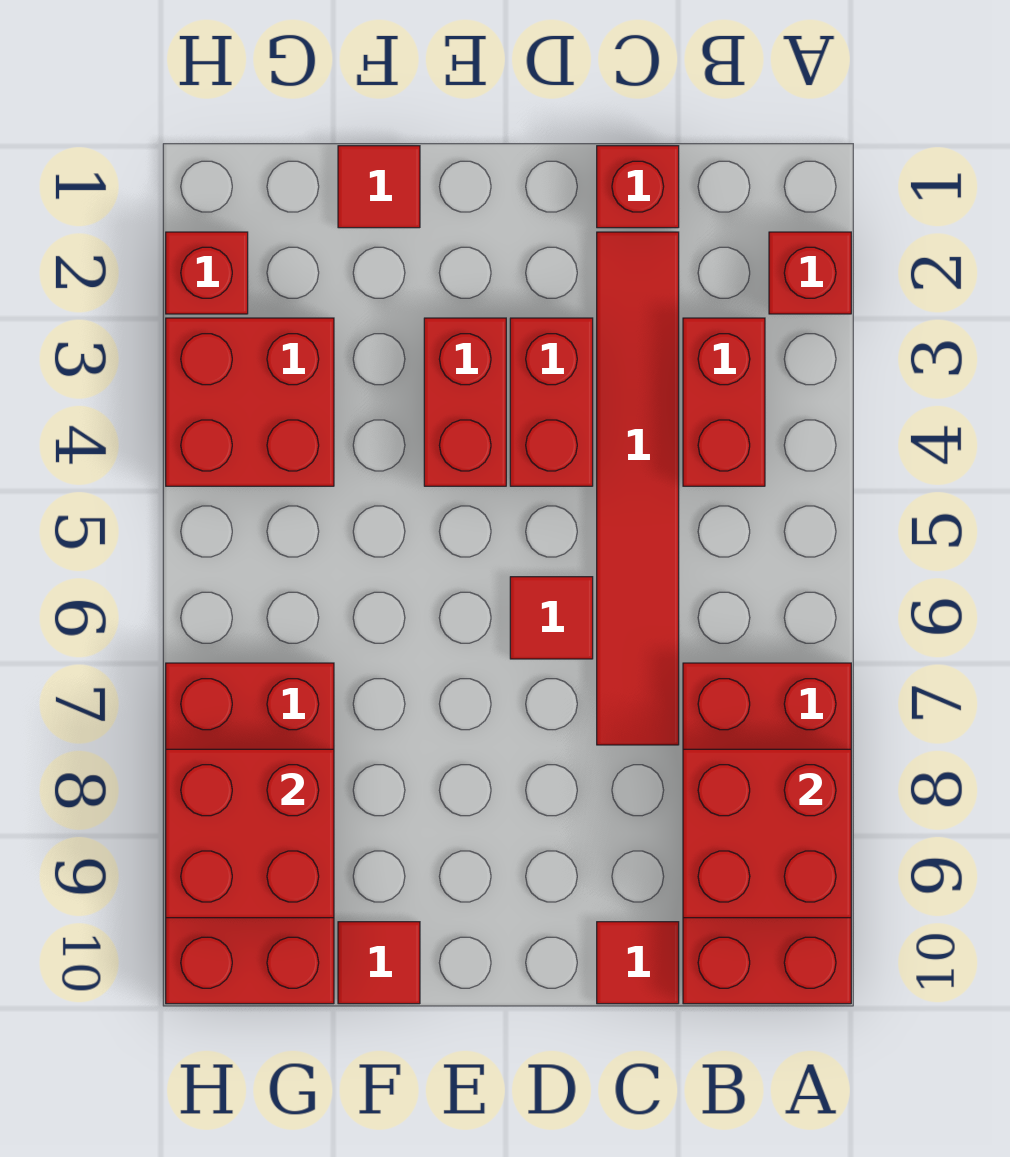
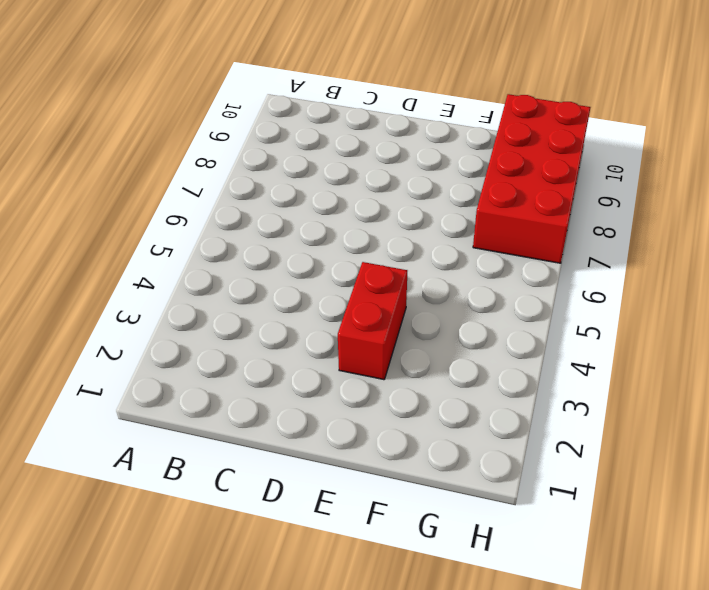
none -> red 1x1 brick [769,232,851,314]
none -> red 2x4 brick [683,663,851,1004]
none -> red 1x2 brick [683,318,765,486]

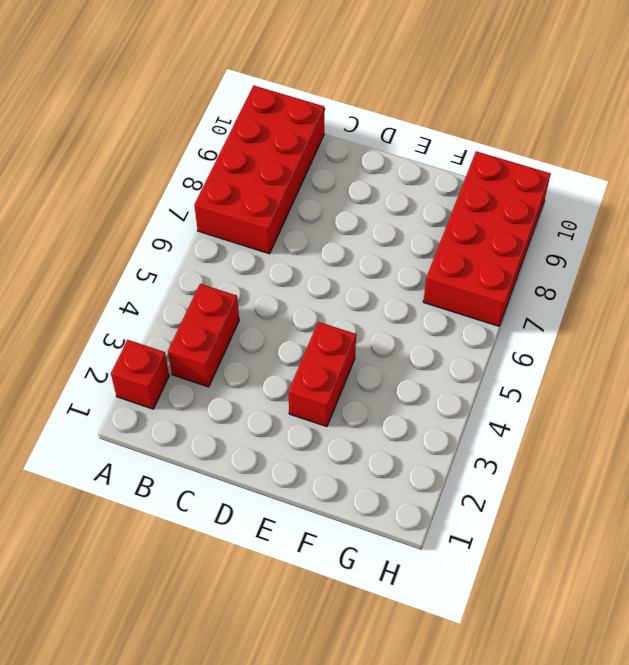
none -> red 1x1 brick [597,146,679,228]
none -> red 1x6 tile [597,232,679,745]
none -> red 1x1 tile [597,922,679,1004]

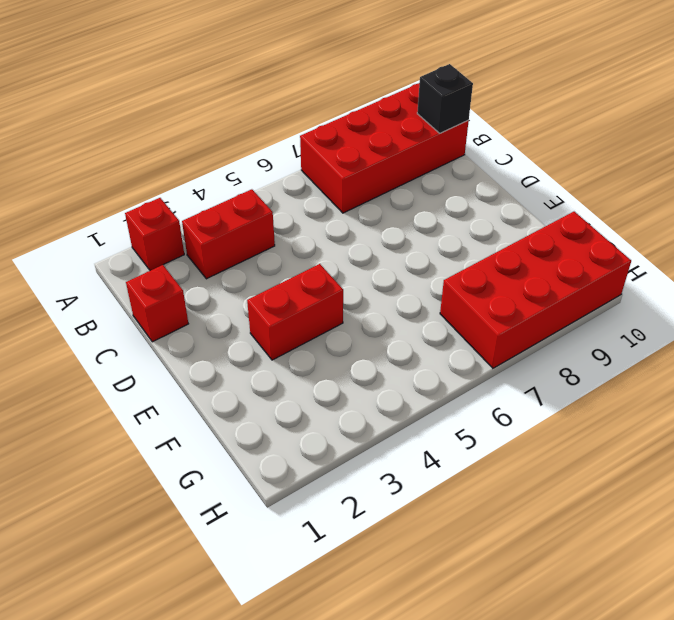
black 1x1 brick [417,64,473,133] -> none
none -> red 1x6 tile [597,232,679,745]
none -> red 1x1 tile [597,922,679,1004]
none -> red 1x2 brick [510,318,593,486]

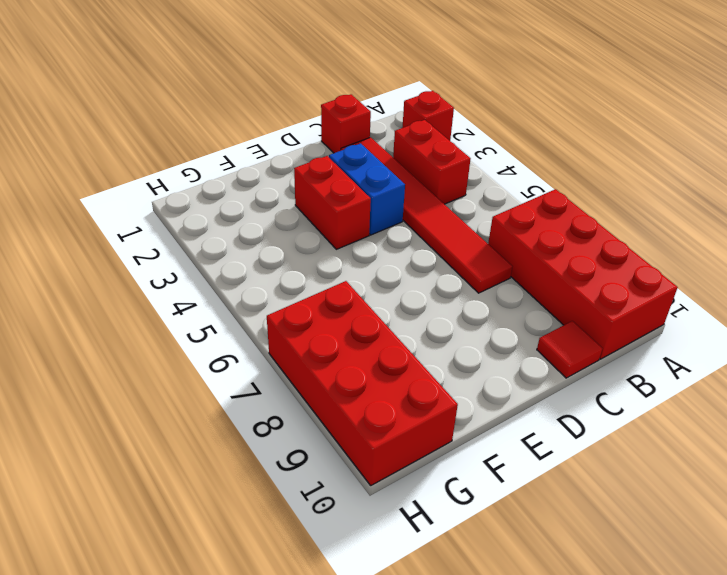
blue 1x2 brick [329,143,405,235] -> red 1x2 brick [510,318,593,486]
none -> red 1x1 tile [510,577,593,659]
none -> red 1x1 tile [338,146,420,228]
none -> red 1x1 tile [338,922,420,1004]

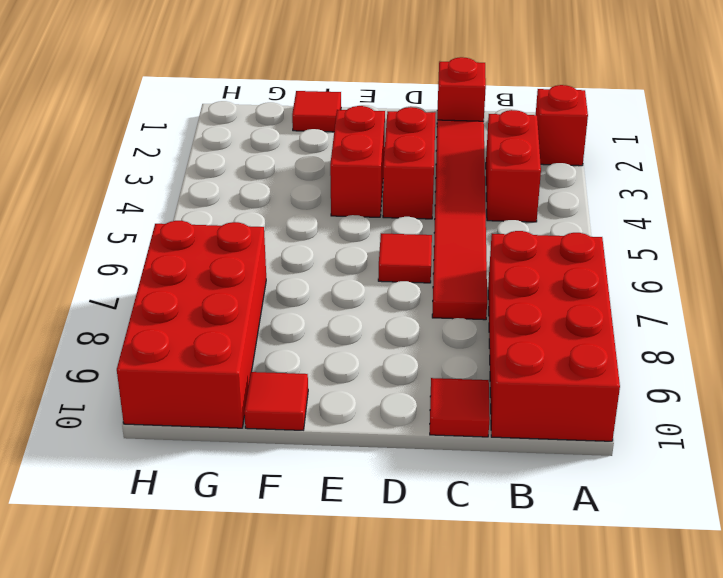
none -> red 2x2 brick [166,318,334,486]
none -> red 1x1 brick [166,232,248,314]
none -> red 2x2 brick [683,749,851,918]

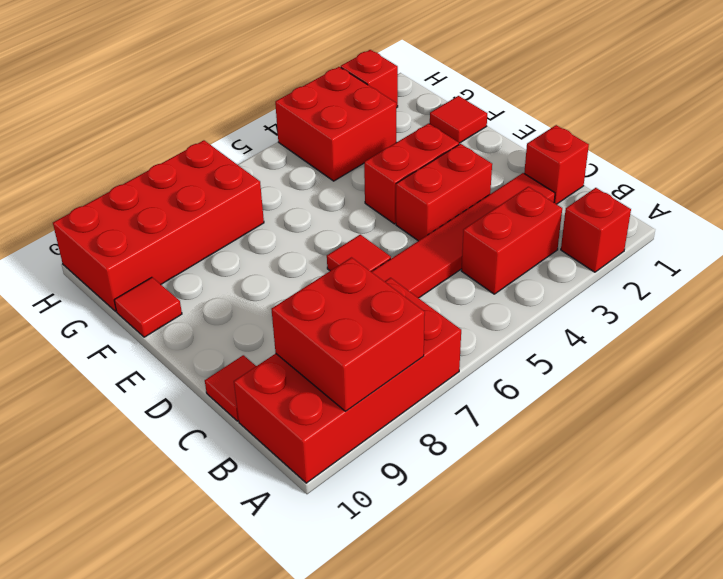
none -> red 2x2 brick [166,749,334,918]

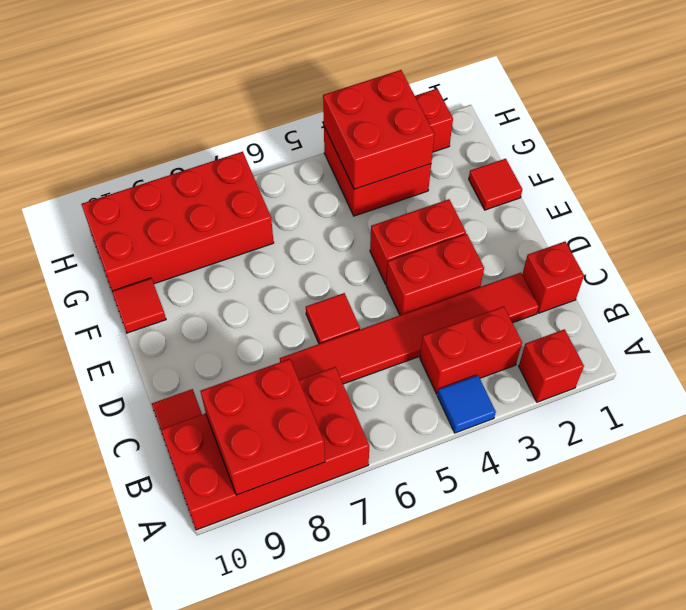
blue 1x1 tile [438,375,496,433] -> none
red 2x2 brick [323,70,435,189] -> red 2x2 brick moved to [166,749,334,918]

